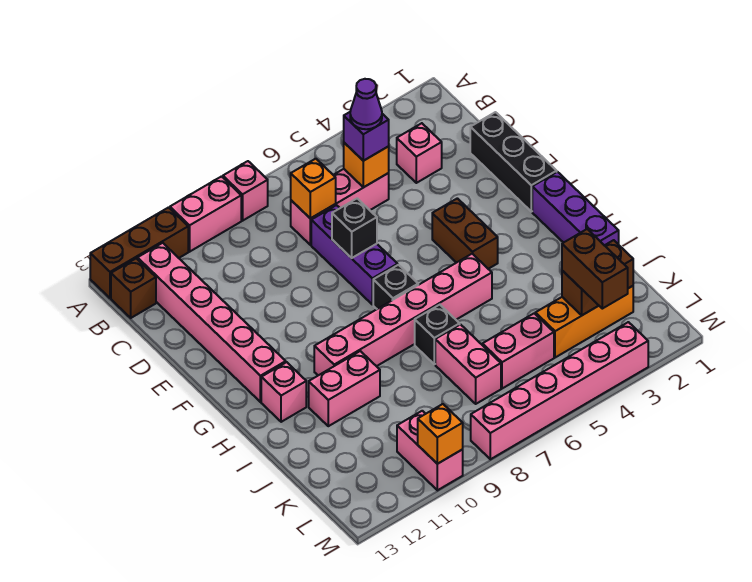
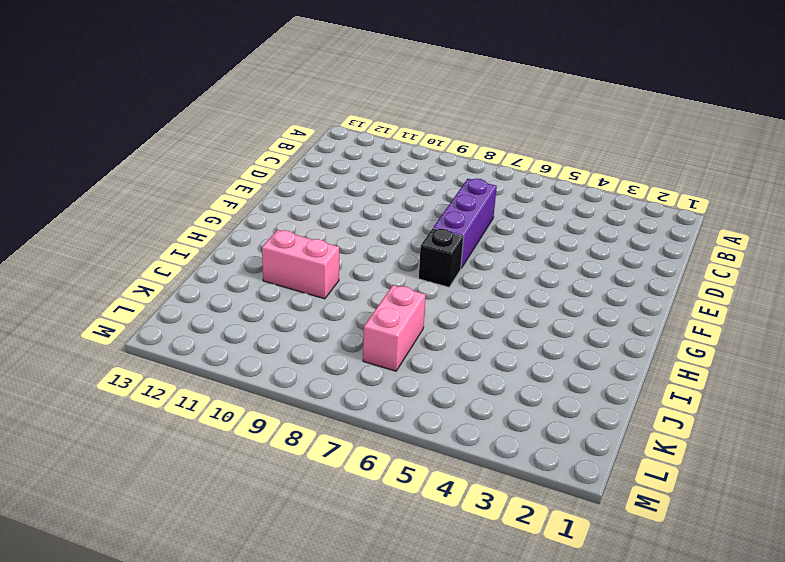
none -> pink 1x1 brick [223,161,268,221]
none -> pink 1x2 brick [170,177,241,252]
none -> brown 1x3 brick [90,208,188,298]

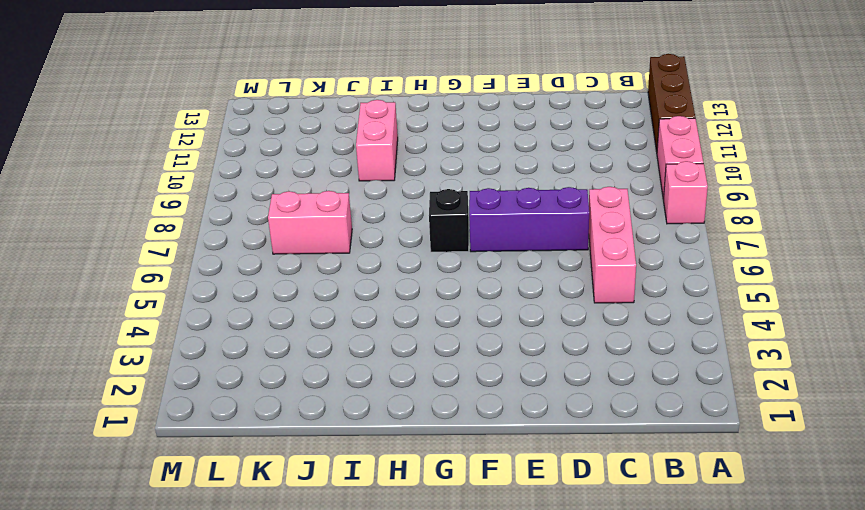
none -> pink 1x6 brick [138,243,286,402]
none -> brown 1x1 brick [111,258,156,318]
none -> pink 1x1 brick [397,123,442,183]

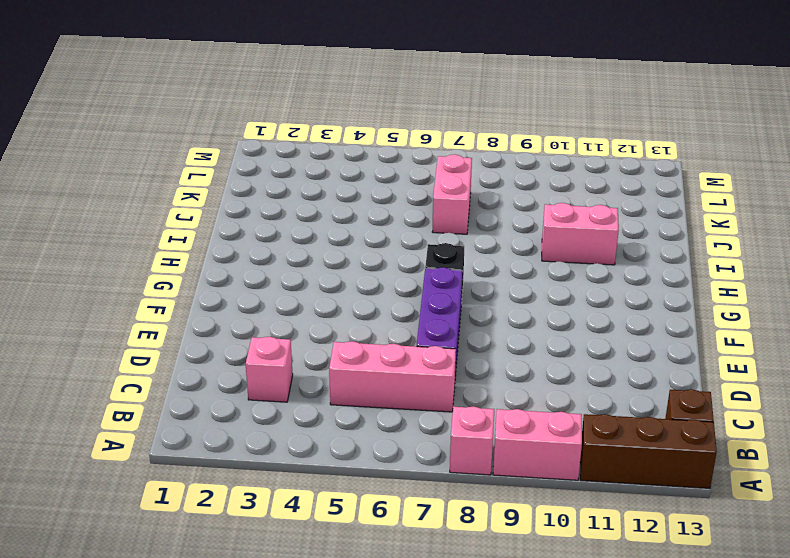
none -> pink 1x6 brick [138,243,286,402]
none -> black 1x3 brick [470,112,557,212]
none -> brown 1x2 brick [432,198,498,269]

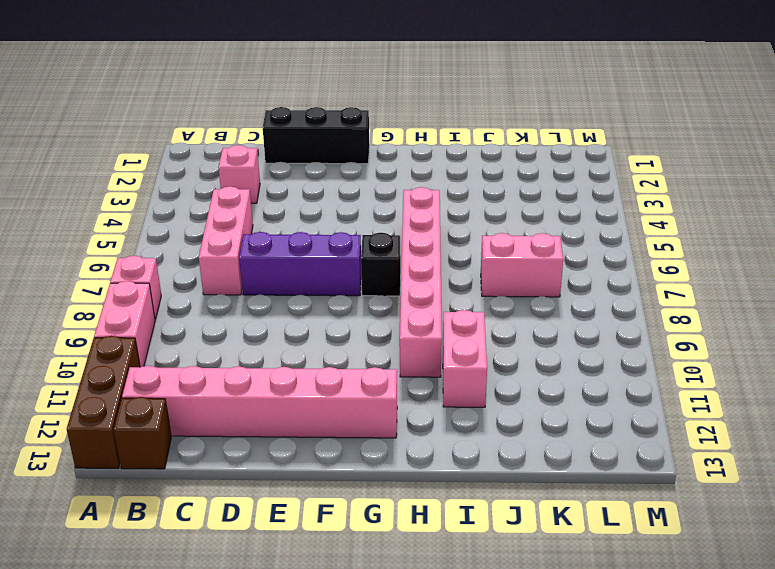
none -> brown 1x2 brick [432,198,498,269]
none -> purple 1x3 brick [532,172,619,245]
none -> pink 1x1 brick [261,362,306,422]

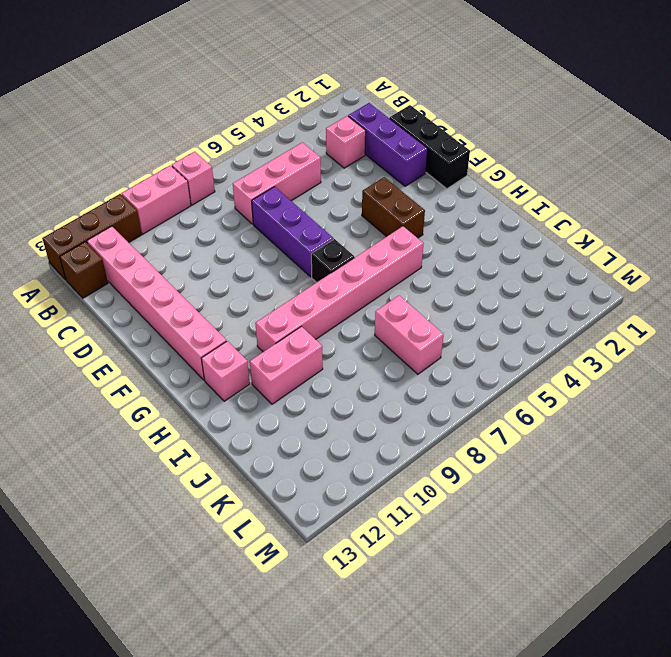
purple 1x3 brick [348,103,428,186] -> purple 1x3 brick moved to [532,172,619,245]
none -> black 1x1 brick [415,305,460,364]
none -> orange 1x3 brick [535,286,633,358]
none -> pink 1x2 brick [482,313,554,389]

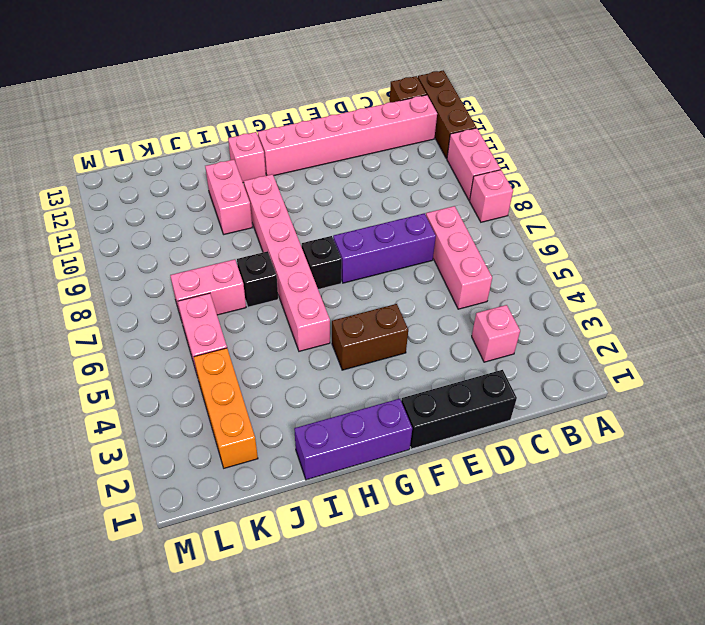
none -> pink 1x2 brick [397,411,463,490]
none -> pink 1x6 brick [471,322,648,459]
none -> orange 1x1 brick [344,143,389,187]

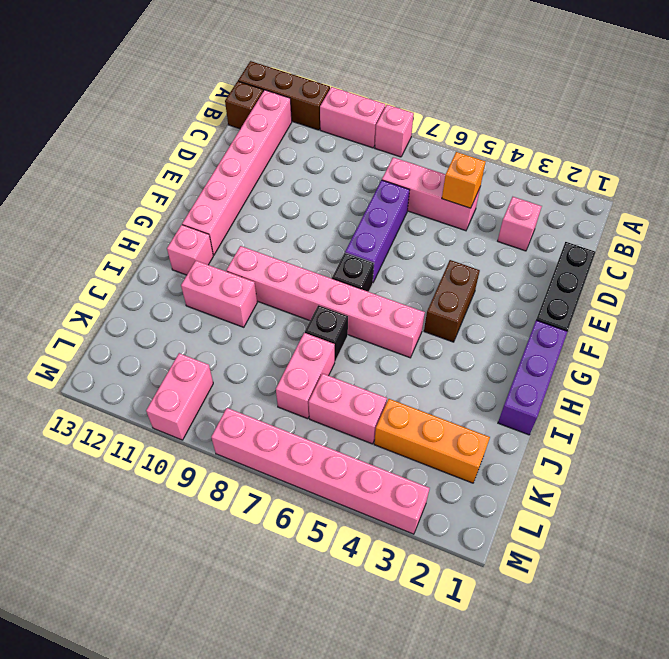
none -> orange 1x1 brick [291,159,336,218]
none -> black 1x1 brick [332,198,377,258]
none -> brown 1x2 brick [562,240,633,315]

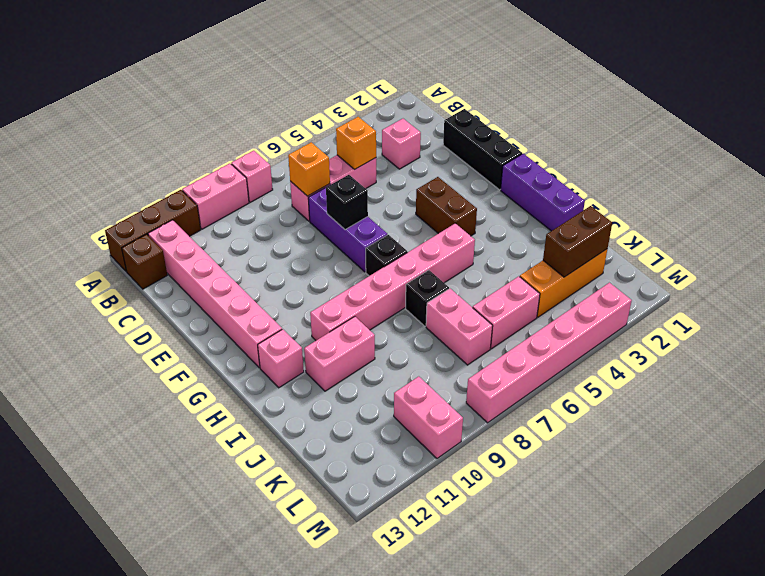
none -> orange 1x1 brick [418,404,463,464]
none -> purple 1x1 brick [344,112,389,161]
none -> brown 1x2 brick [562,229,628,309]

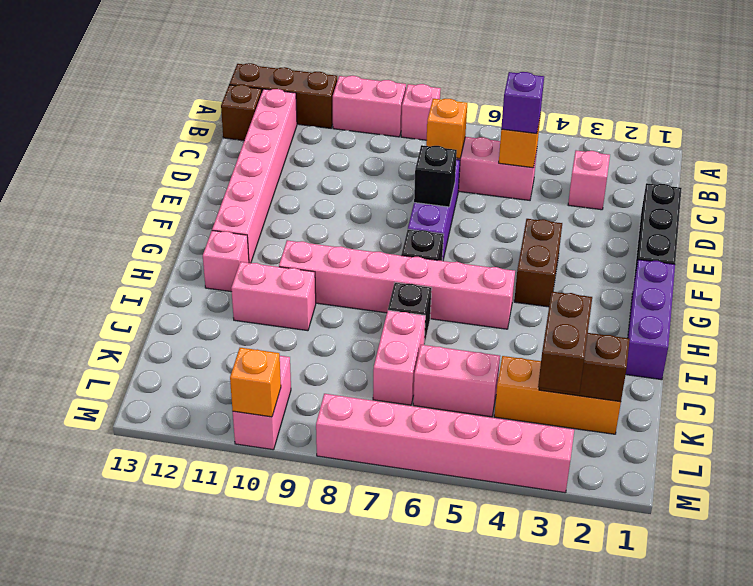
none -> purple 1x1 cone [350,79,382,129]

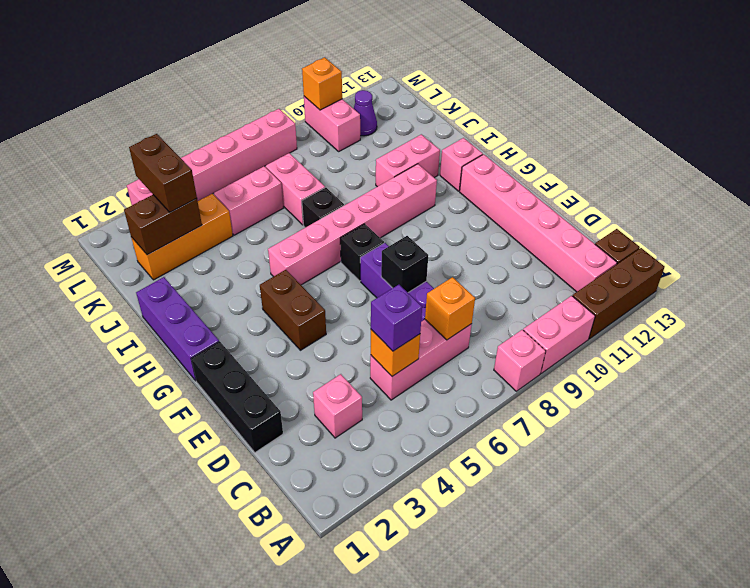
purple 1x1 cone [354,90,377,136] -> purple 1x1 cone moved to [350,79,382,129]

